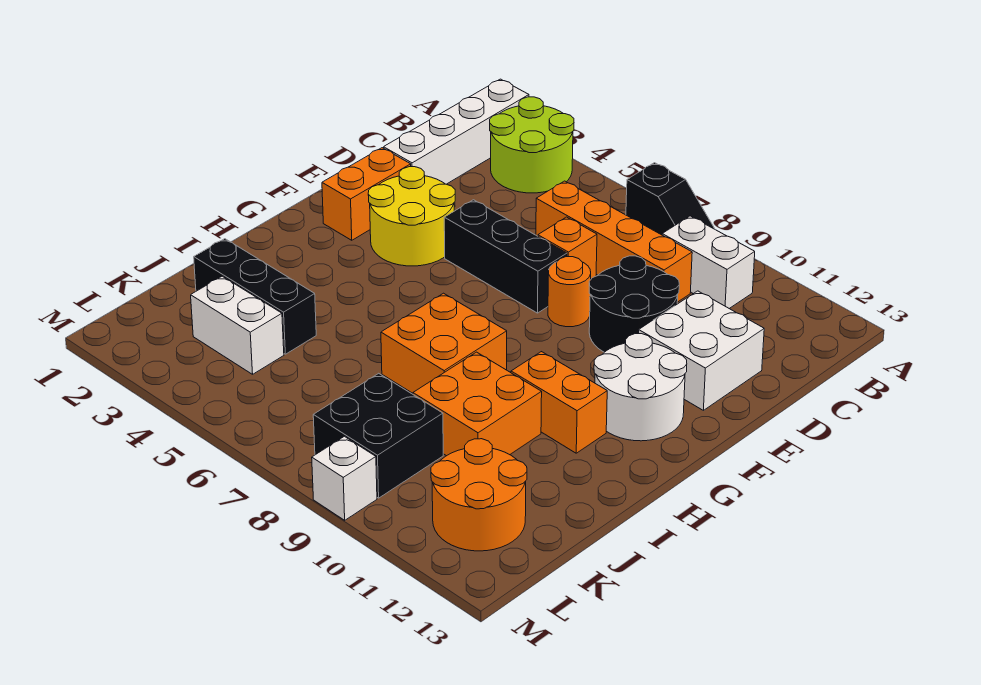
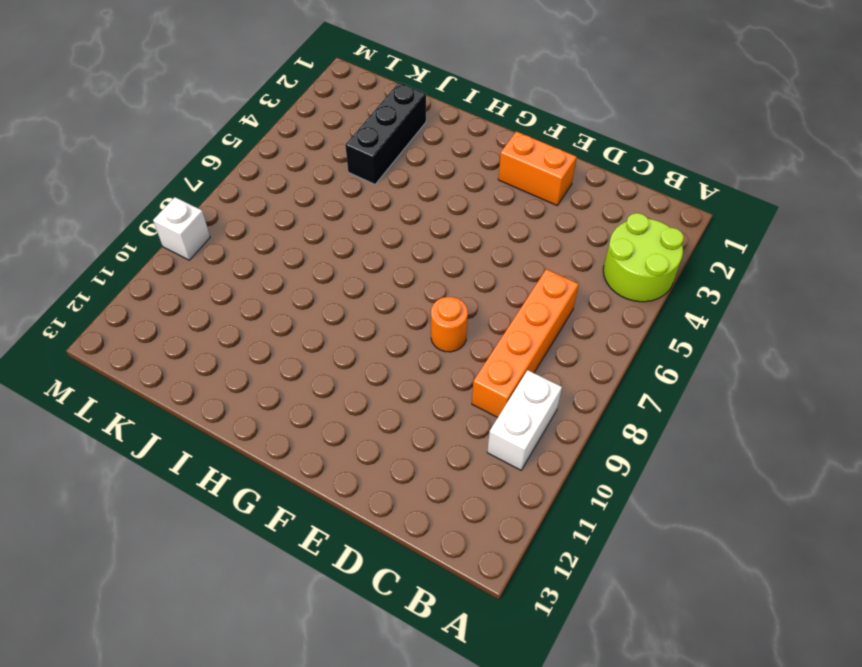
none -> white 1x4 brick [384,79,529,184]
none -> black 1x2 slope [626,163,715,235]
none -> orange 1x1 brick [538,217,597,279]

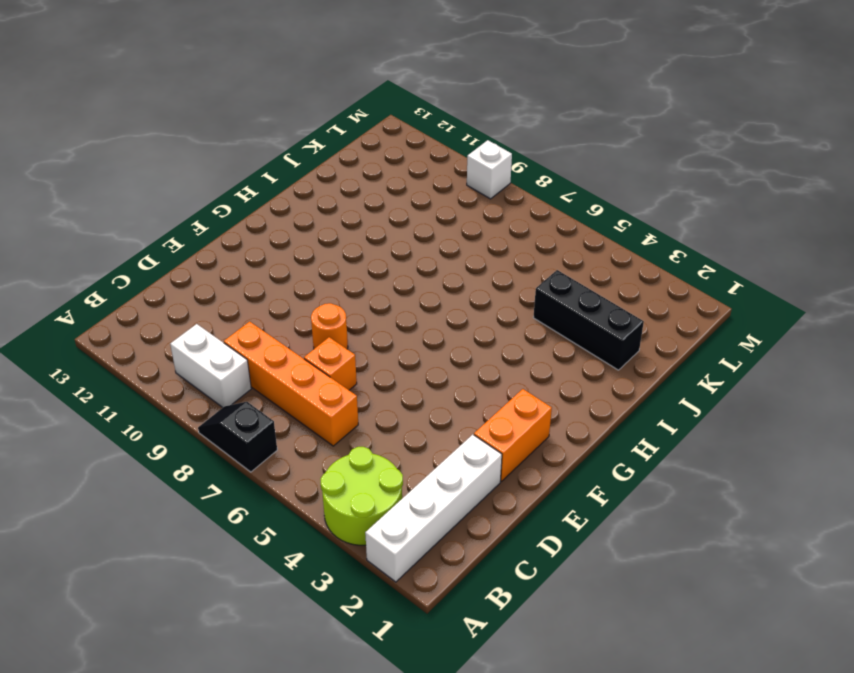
none -> black 2x2 round brick [589,256,679,352]
none -> white 2x2 brick [639,291,764,410]
none -> yellow 2x2 round brick [368,167,455,266]

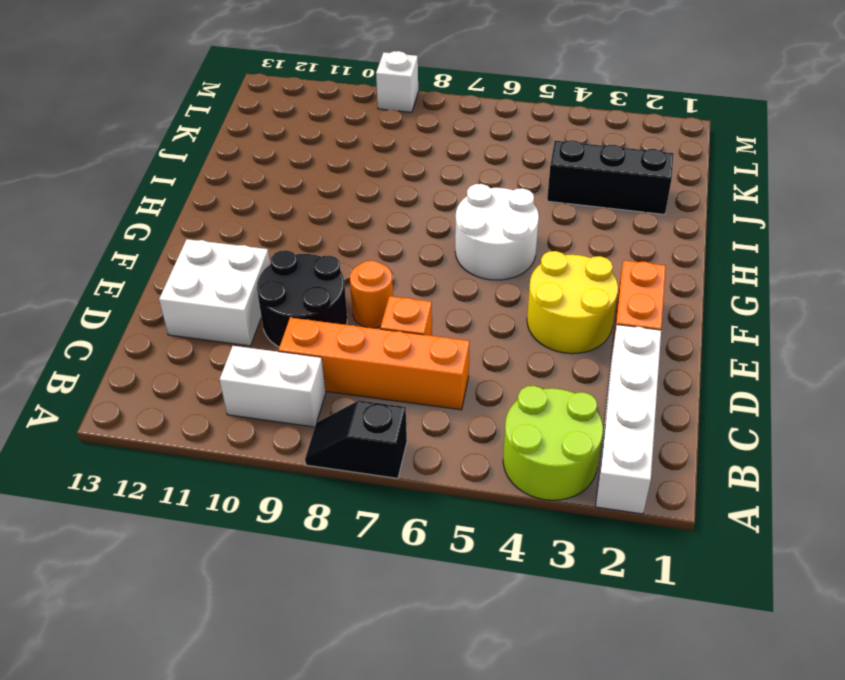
white 2x2 round brick [455,184,539,280] -> white 2x2 round brick moved to [594,334,687,441]
none -> black 1x3 brick [444,200,567,313]
none -> orange 2x2 brick [381,293,507,393]
none -> orange 1x2 brick [511,352,607,453]

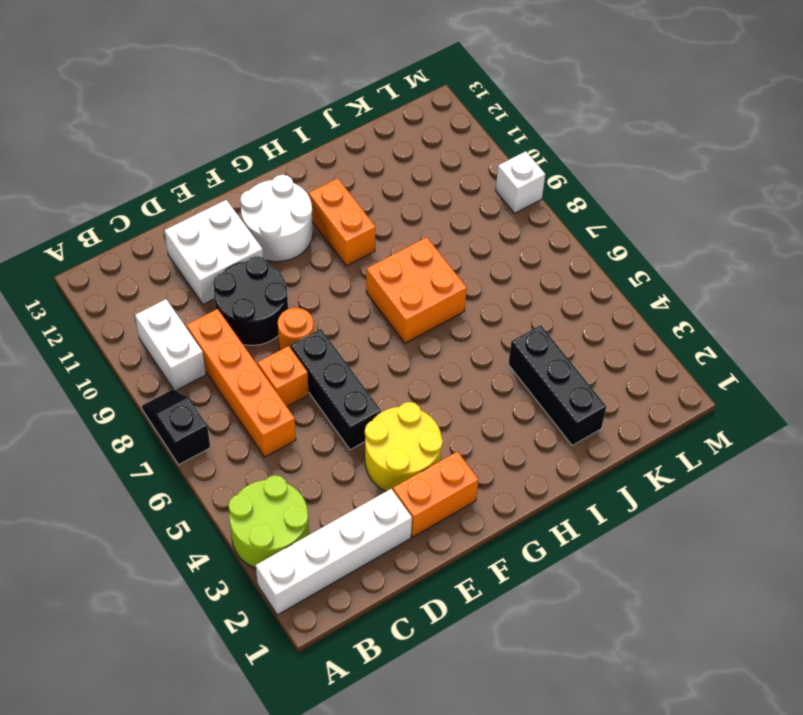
none -> orange 2x2 brick [413,352,542,456]
none -> white 1x2 brick [191,276,284,374]
none -> black 2x2 brick [313,373,443,498]

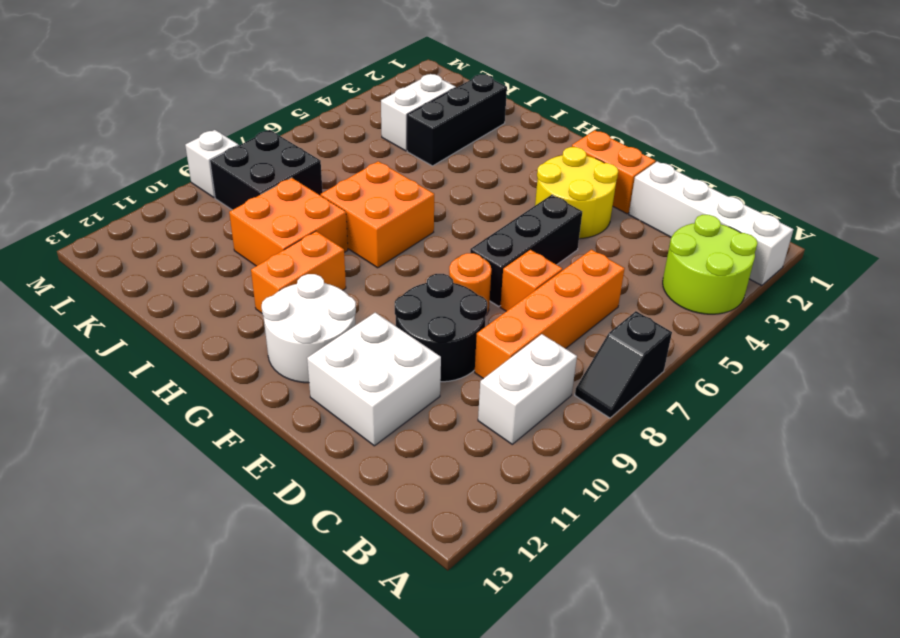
none -> orange 2x2 round brick [431,439,527,551]

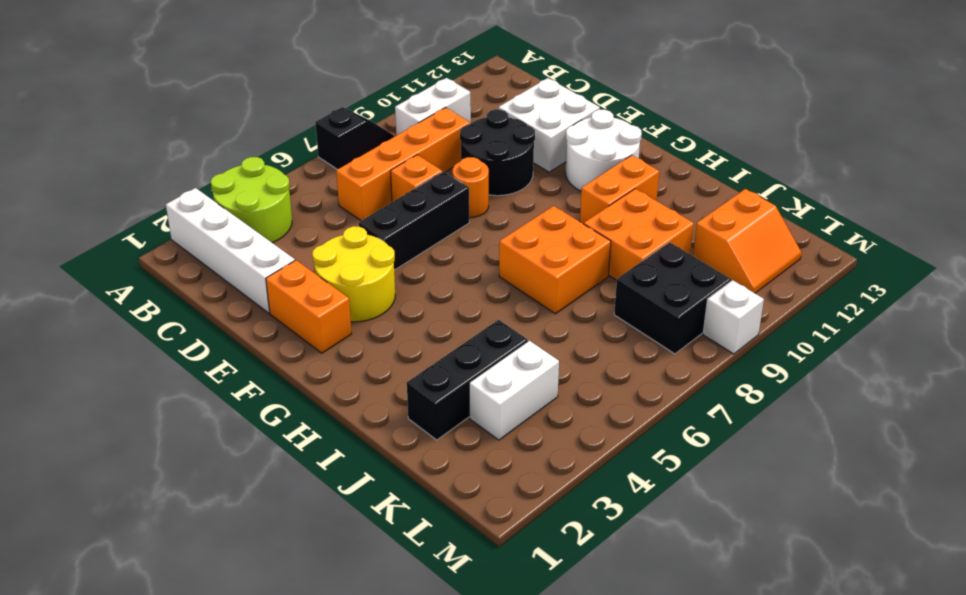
orange 2x2 slope [693,189,801,293] -> orange 2x2 round brick [431,439,527,551]

